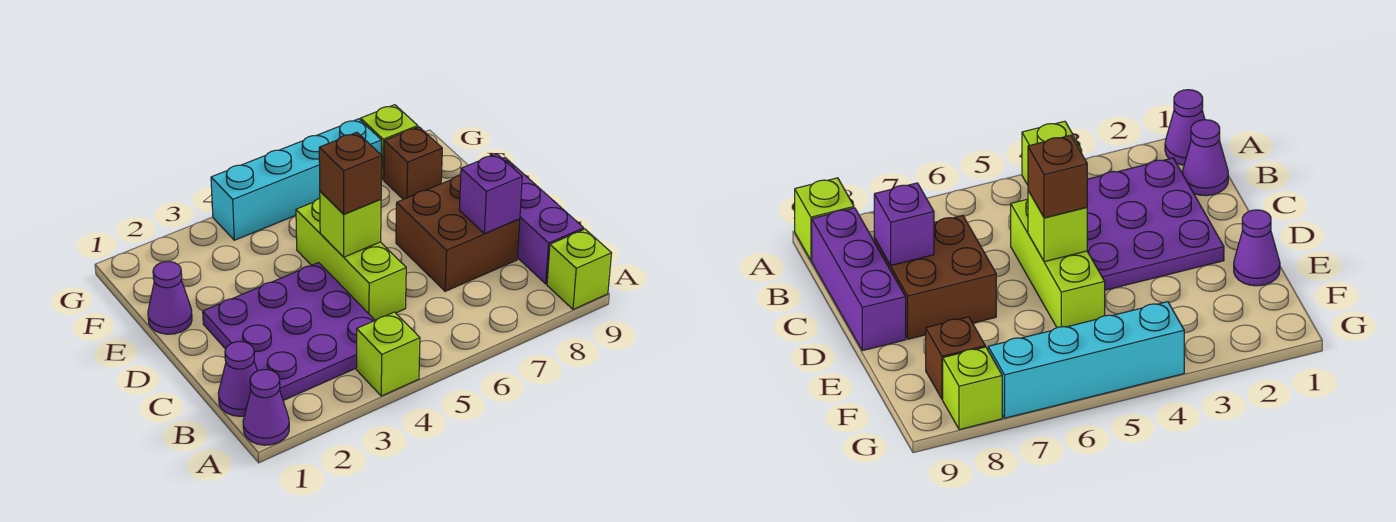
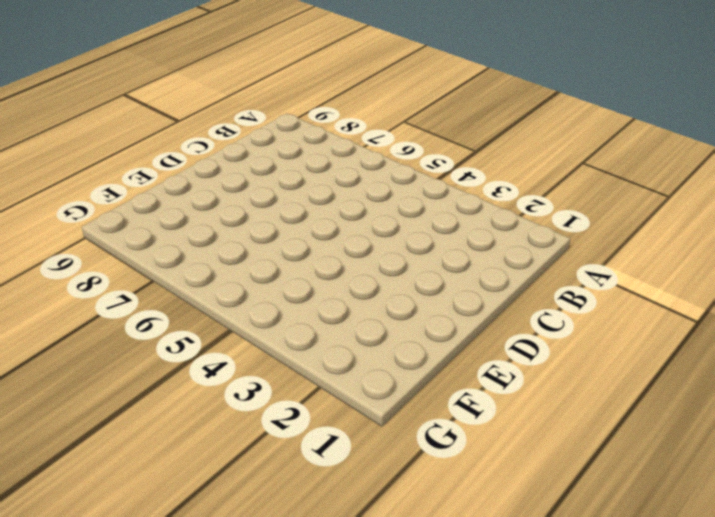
none -> purple 1x1 cone [243,370,289,445]
none -> lime 1x1 brick [356,312,420,396]
none -> lime 1x1 brick [547,229,612,309]

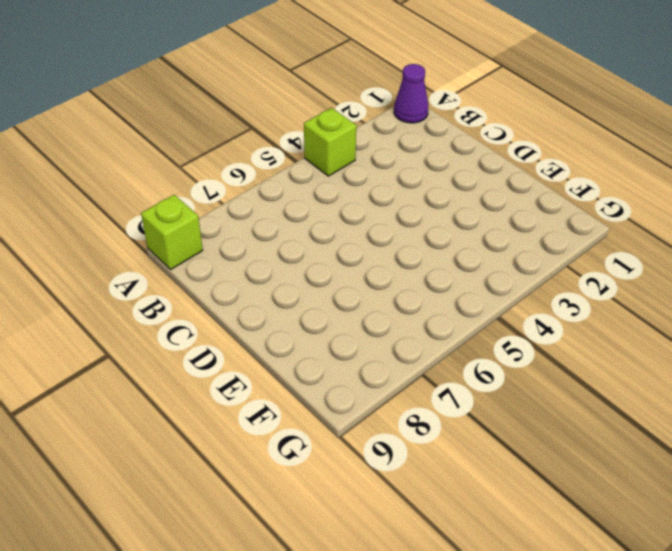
none -> purple 1x1 cone [218,342,257,416]
none -> purple 3x3 plate [203,263,375,401]
none -> purple 1x3 brick [502,158,584,284]

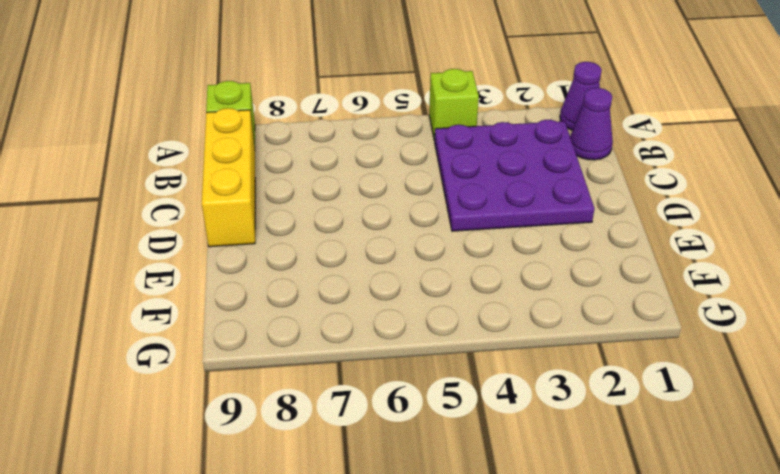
yellow 1x3 brick [202,108,255,247] -> purple 1x3 brick [502,158,584,284]
none -> lime 1x3 brick [296,198,406,320]
none -> brown 2x2 brick [396,175,520,291]
none -> purple 1x1 cone [148,262,192,334]

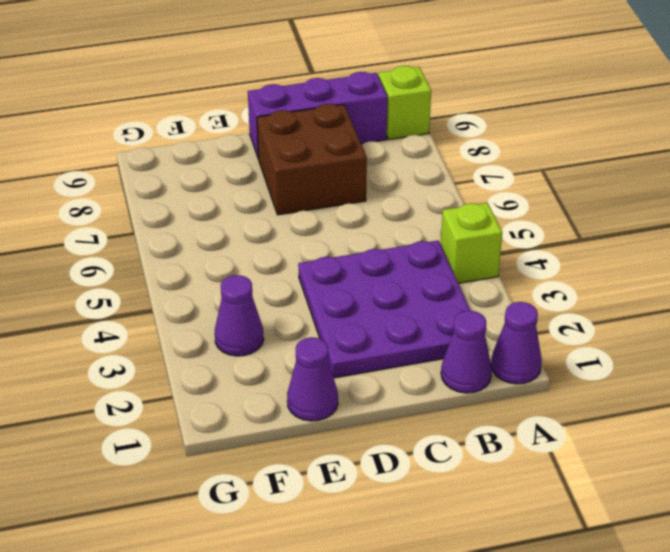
purple 1x1 cone [215,275,264,356] -> none
none -> lime 1x3 brick [296,198,406,320]
none -> brown 1x1 brick [384,127,442,199]
none -> cyan 1x4 brick [211,119,381,240]

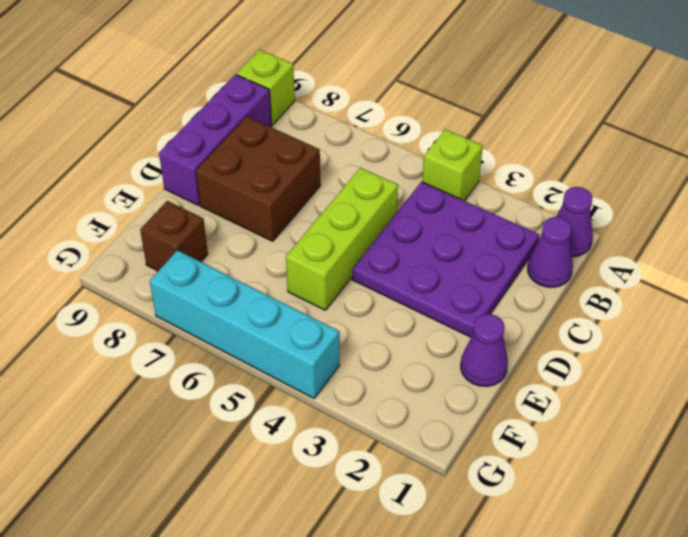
none -> lime 1x1 brick [361,105,418,180]
none -> purple 1x1 brick [459,154,522,234]
none -> lime 1x1 brick [320,191,381,257]

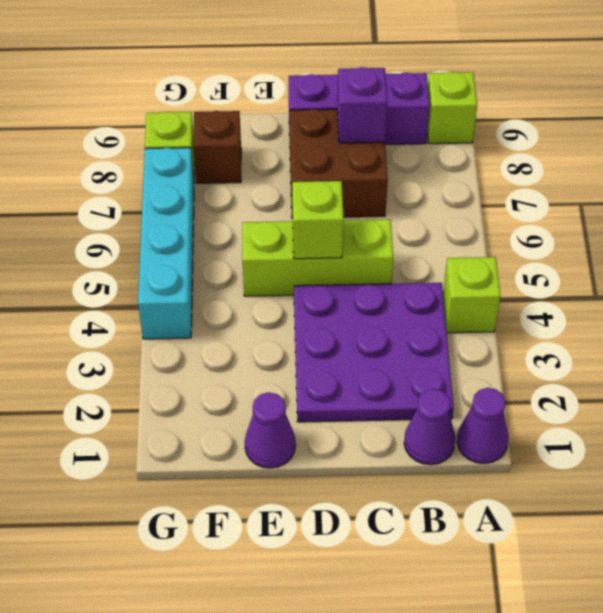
none -> brown 1x1 brick [319,132,382,214]

